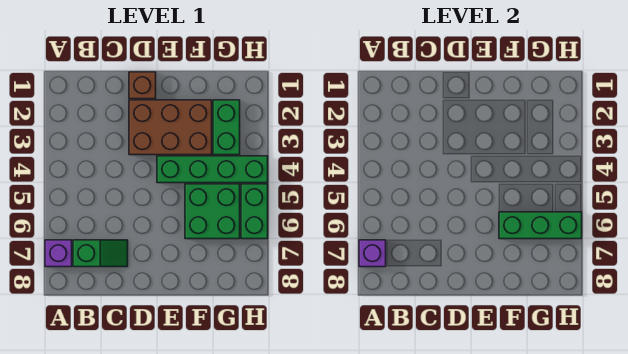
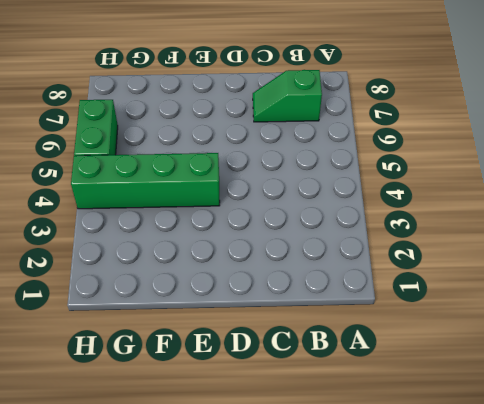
none -> purple 1x1 brick [45,240,72,267]
none -> brown 1x1 brick [129,72,156,99]

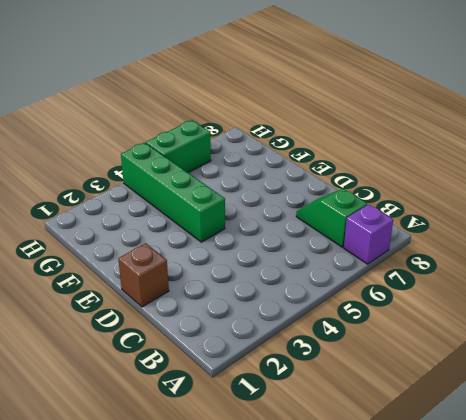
none -> brown 2x3 brick [129,100,212,155]
none -> green 2x2 brick [185,184,240,239]

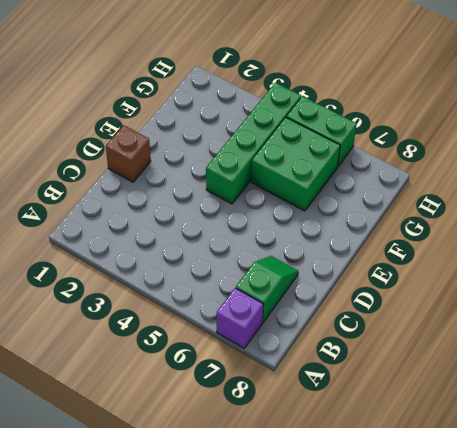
none -> brown 2x3 brick [129,100,212,155]
none -> green 1x2 brick [213,100,240,155]

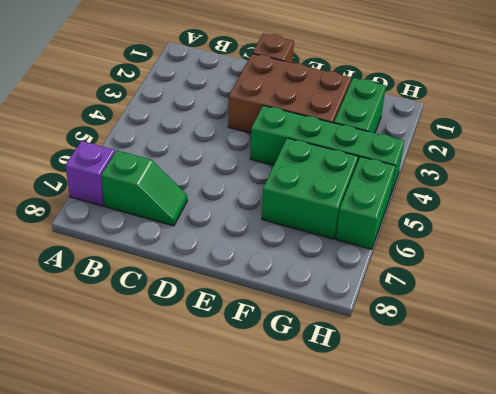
none -> purple 1x1 brick [359,240,386,267]
none -> green 1x3 brick [499,212,582,239]

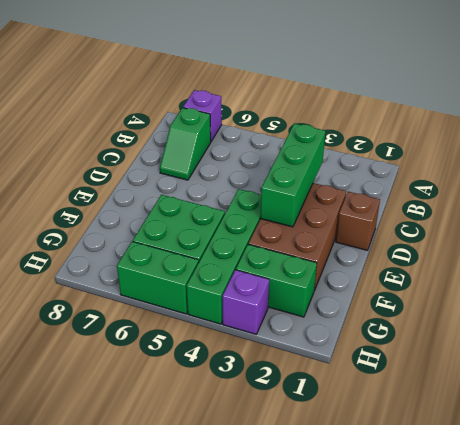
green 1x3 brick [260,124,326,227] -> green 1x3 brick moved to [499,212,582,239]
purple 1x1 brick [223,270,269,334] -> purple 1x1 brick moved to [359,240,386,267]

